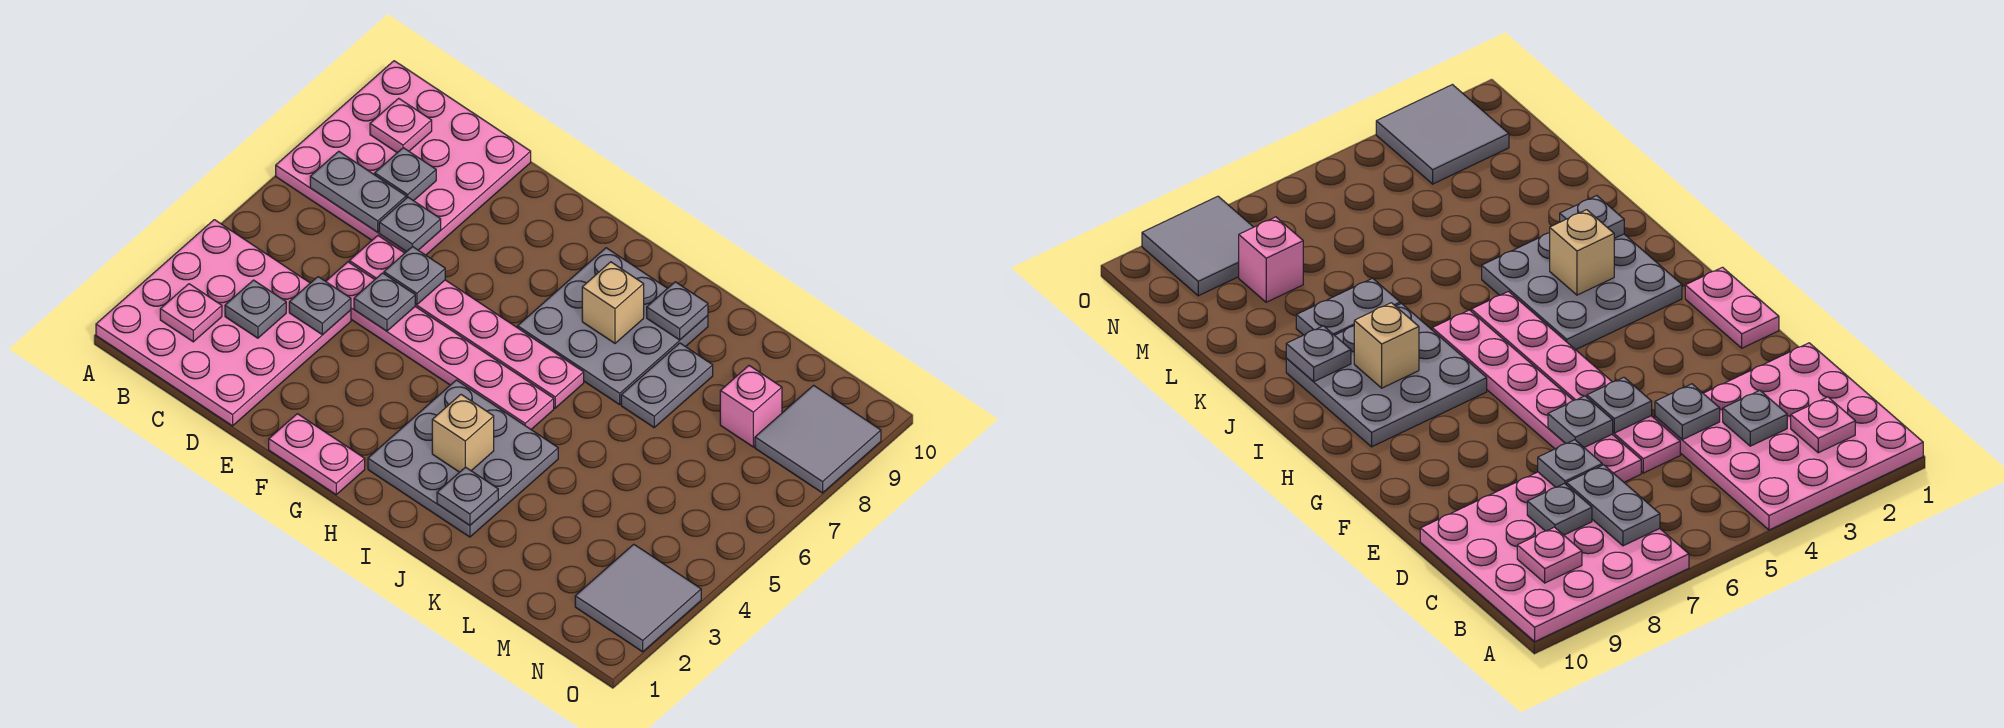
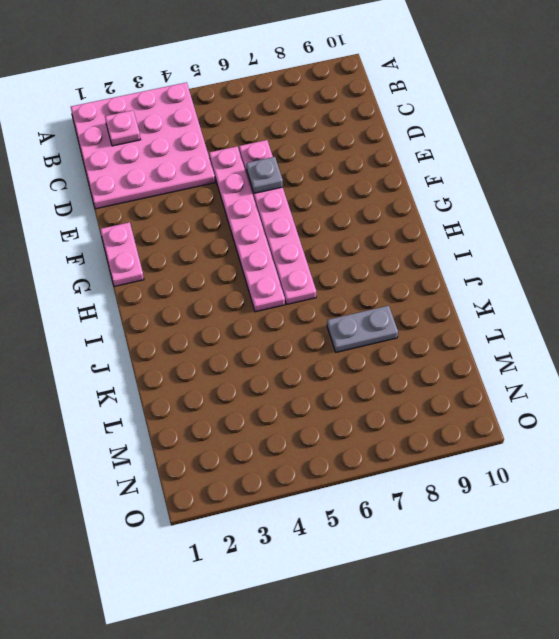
none -> pink 4x4 plate [276,61,531,255]
none -> grey 3x3 plate [368,380,558,537]
none -> grey 3x3 plate [518,248,708,405]

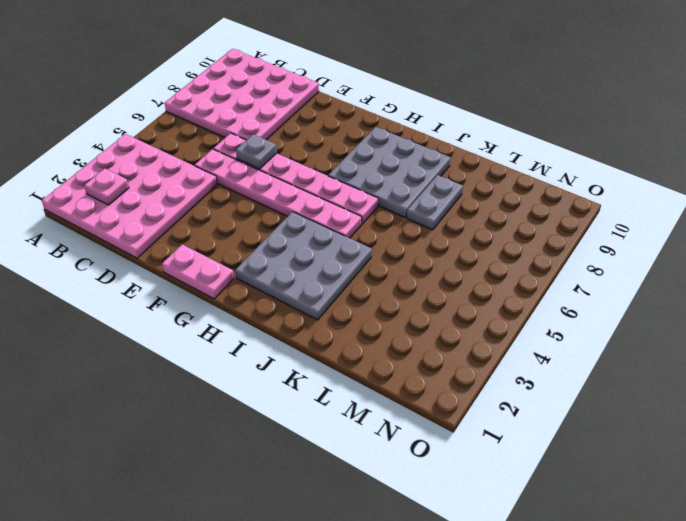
none -> pink 1x1 brick [720,366,782,447]
none -> grey 2x2 tile [575,544,701,652]
none -> grey 2x2 tile [755,385,881,493]

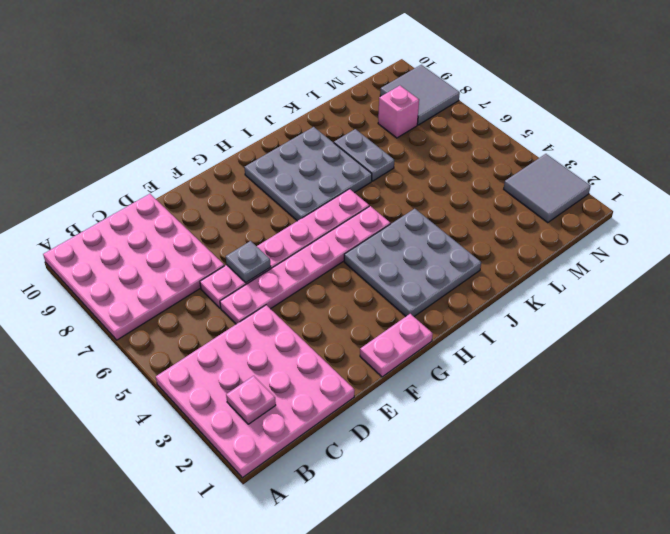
none -> grey 1x2 plate [310,151,406,232]
none -> pink 1x1 plate [370,98,432,153]
none -> grey 1x1 plate [225,280,286,338]

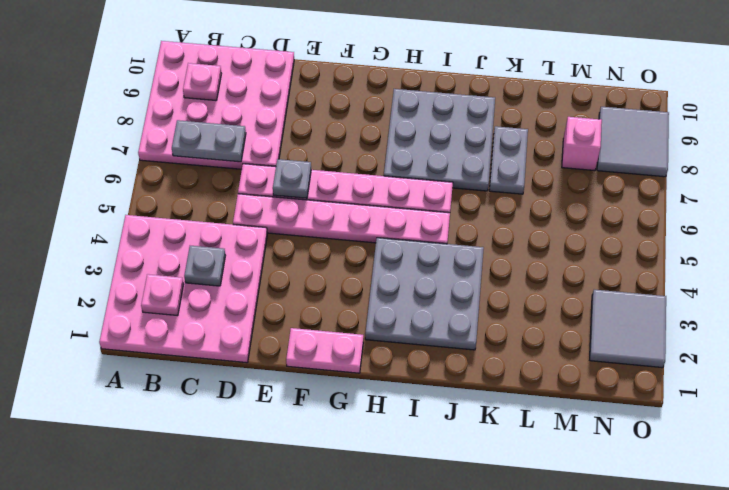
none -> grey 1x1 plate [375,148,436,201]
none -> grey 1x1 plate [289,277,351,335]
none -> grey 1x1 plate [379,197,441,252]

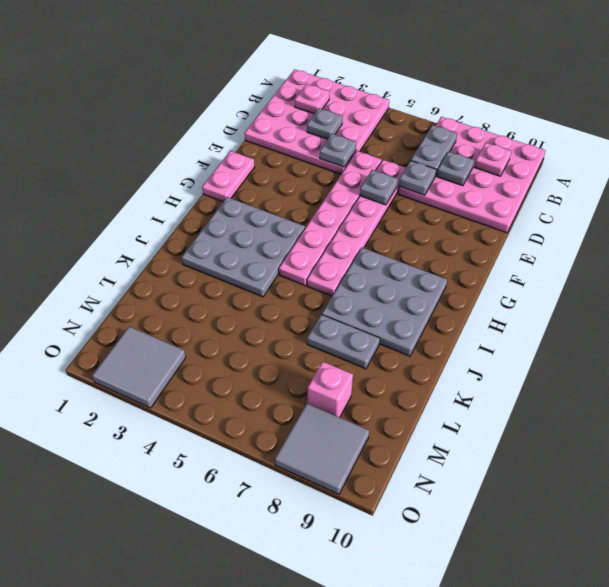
none -> grey 1x1 plate [354,273,415,331]
none -> tan 1x1 brick [432,394,494,472]
none -> tan 1x1 brick [582,262,644,343]

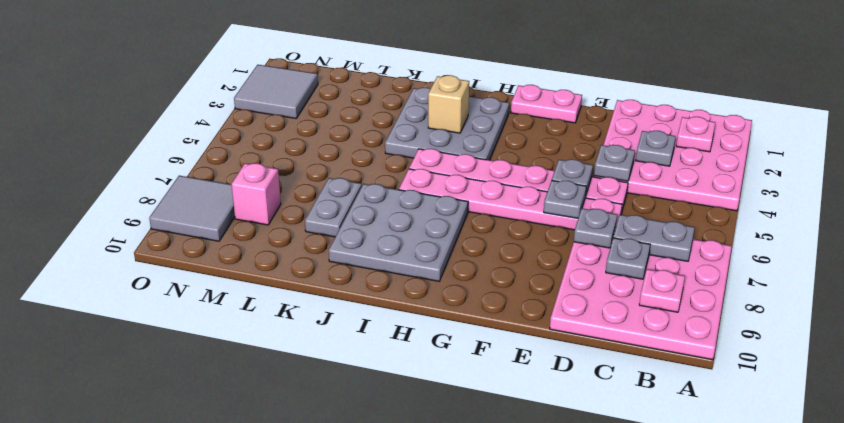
none -> tan 1x1 brick [582,262,644,343]
none -> grey 1x1 plate [437,467,498,525]
none -> grey 1x1 plate [647,282,708,340]

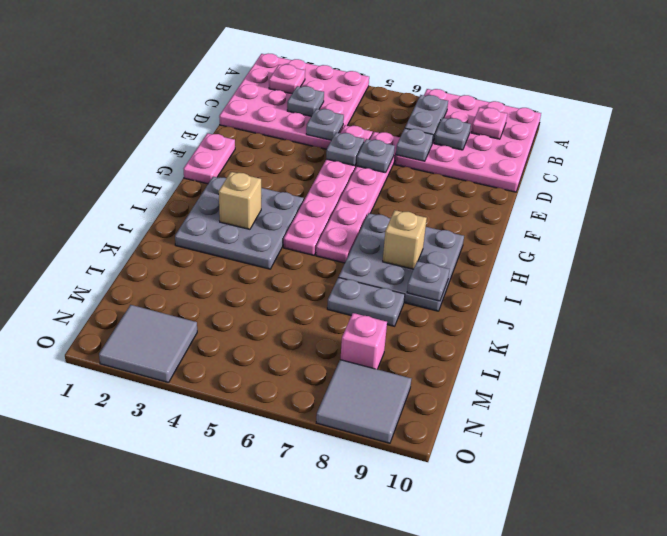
none -> grey 1x1 plate [437,467,498,525]

